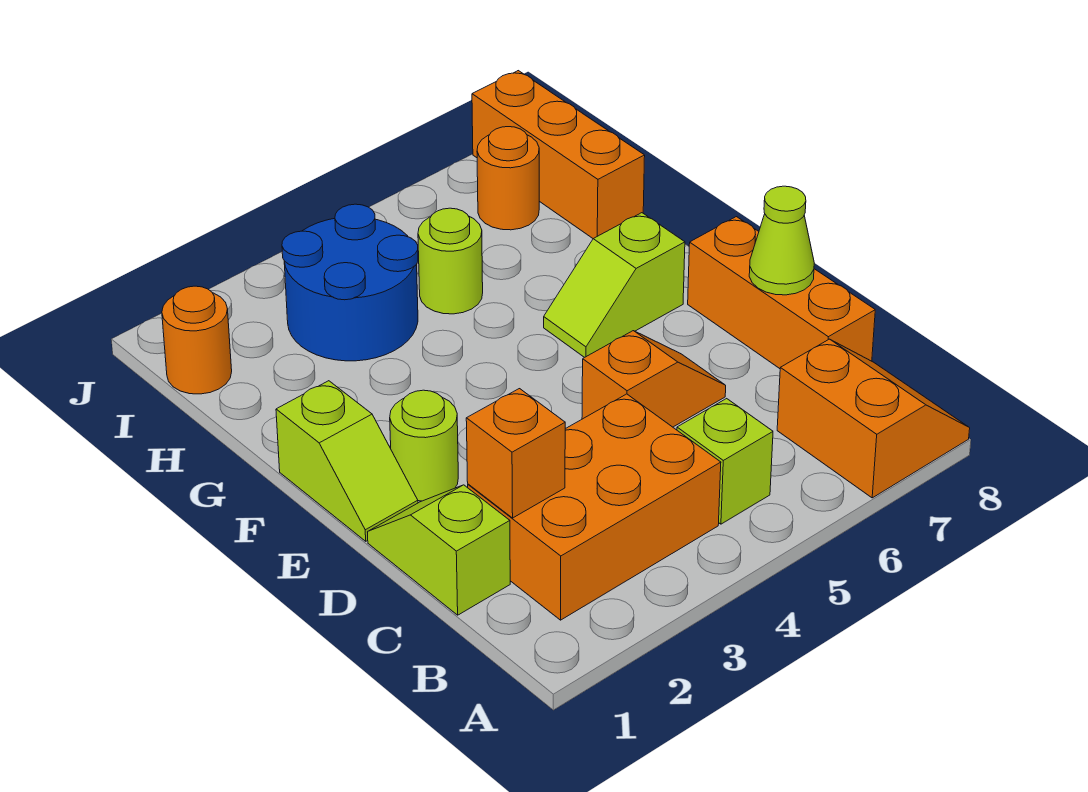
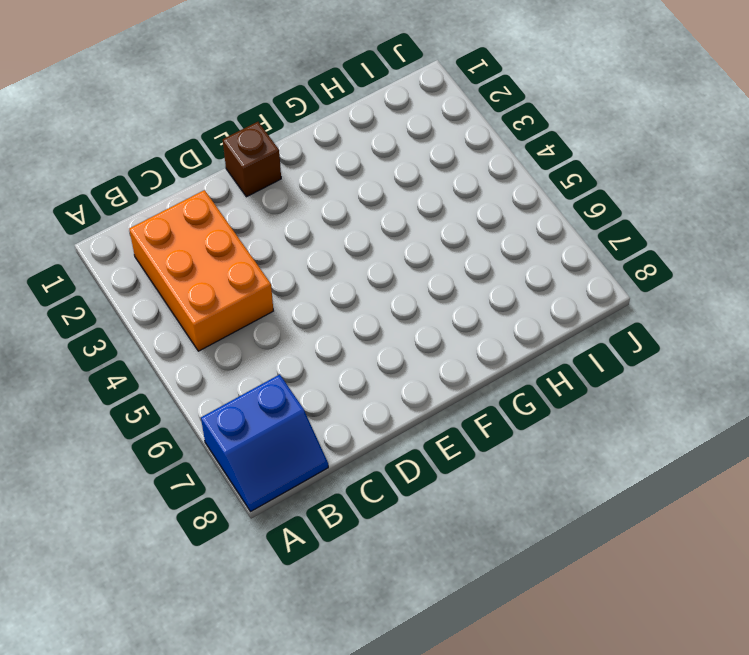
blue 2x2 slope [201,374,328,512] -> orange 2x2 slope [777,339,970,498]
brown 1x1 brick [223,122,281,197] -> lime 1x2 slope [276,381,418,541]
none -> lime 1x1 brick [677,399,773,524]
none -> lime 1x2 slope [368,485,510,615]
none -> orange 1x3 brick [688,217,875,369]

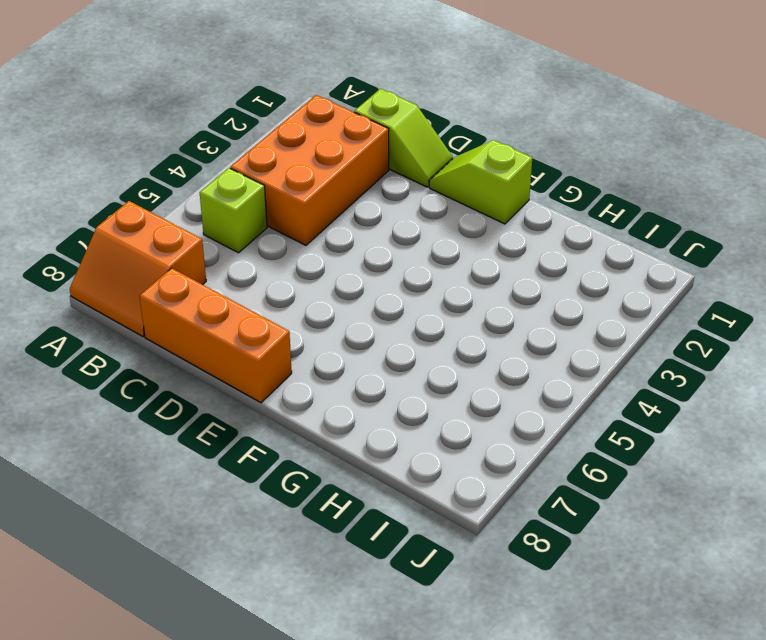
none -> orange 1x2 slope [582,331,726,427]
none -> lime 1x1 round brick [390,390,458,501]
none -> lime 1x2 slope [544,213,685,357]

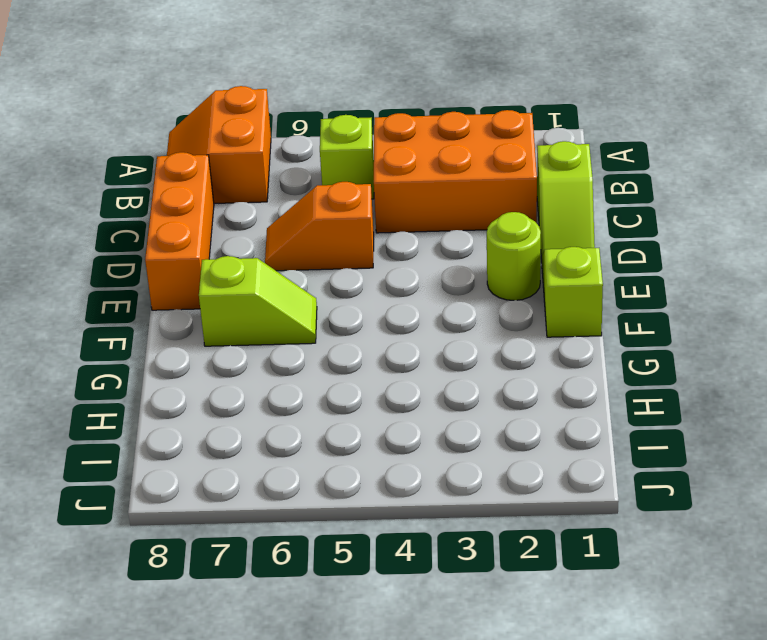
none -> blue 2x2 round brick [282,204,418,361]
none -> lime 1x1 round brick [418,208,483,314]
none -> orange 1x3 brick [472,71,645,239]

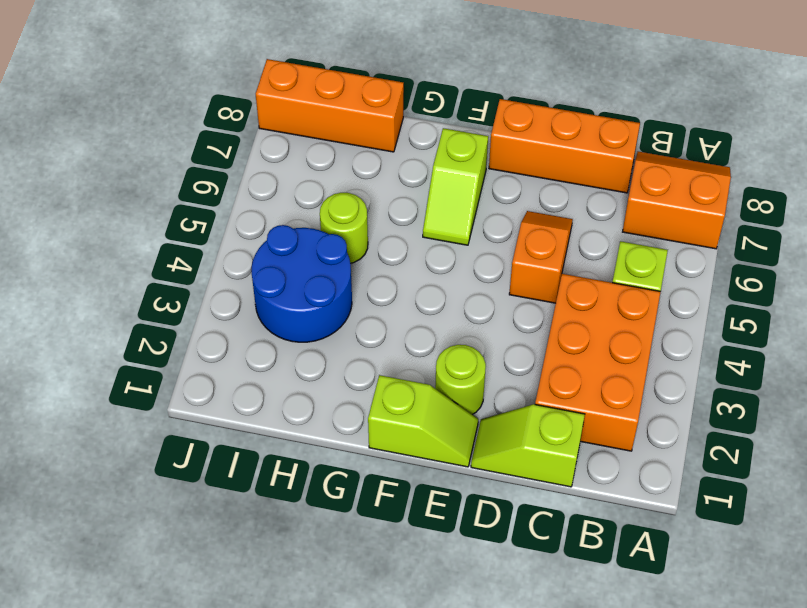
none -> orange 1x1 round brick [162,286,232,394]
none -> orange 1x1 round brick [477,127,539,230]
none -> orange 1x1 brick [466,389,565,518]

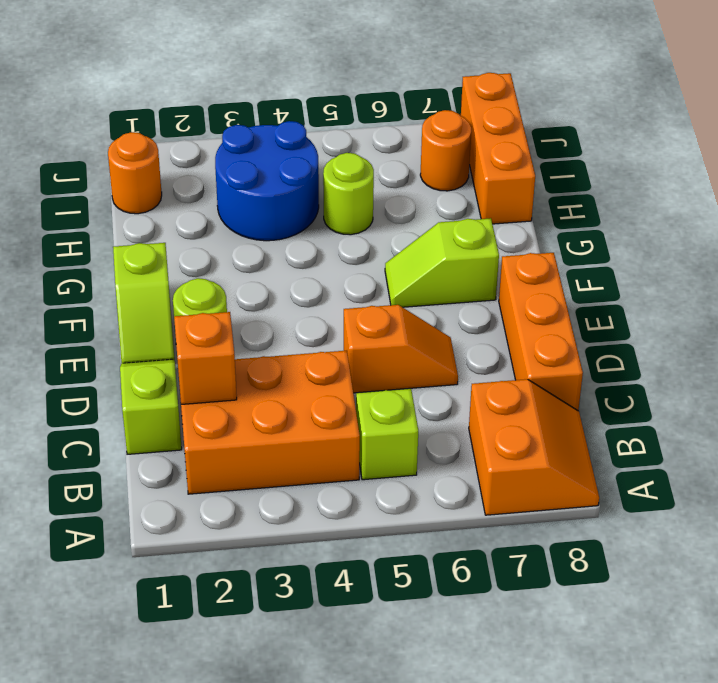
none -> lime 1x1 cone [749,186,814,295]

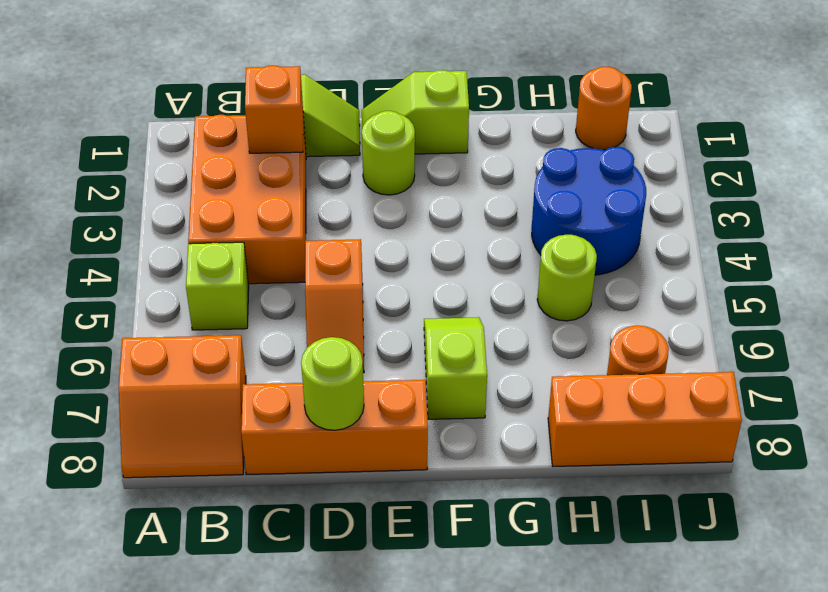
lime 1x1 round brick [301,337,364,430] -> lime 1x1 cone [749,186,814,295]

